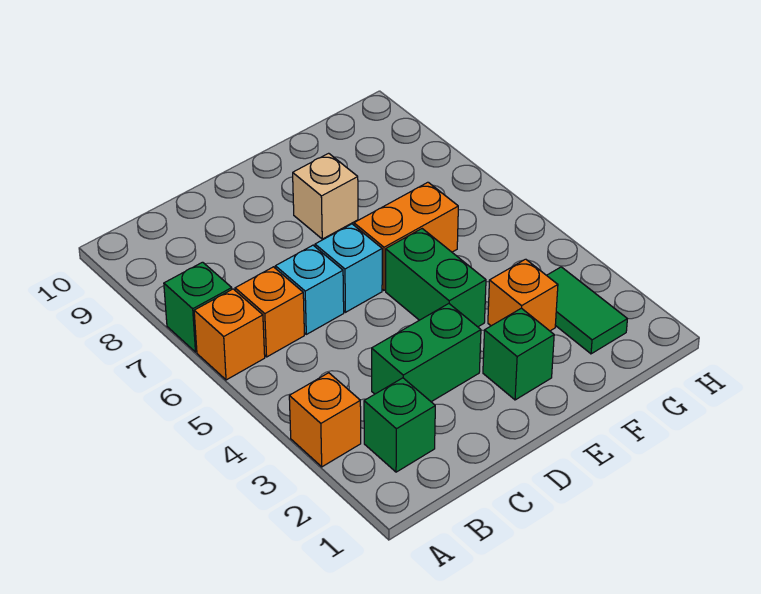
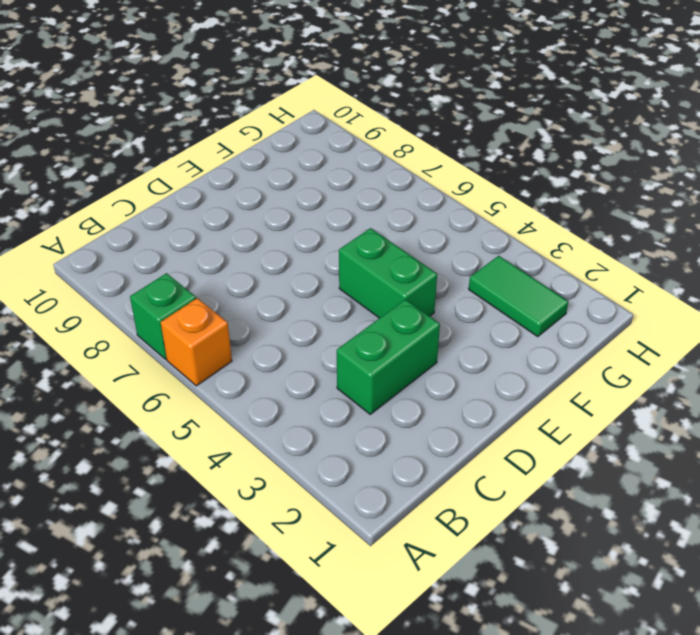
none -> orange 1x1 brick [289,373,361,467]
none -> green 1x1 brick [364,378,435,472]
none -> orange 1x1 brick [235,267,304,357]

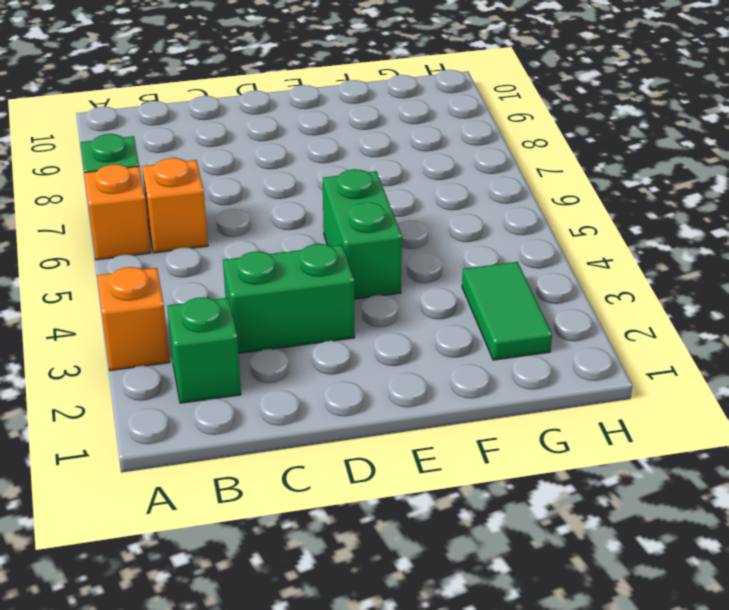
none -> cyan 1x1 brick [275,245,344,334]
none -> cyan 1x1 brick [315,224,382,312]
none -> green 1x1 brick [483,308,554,400]

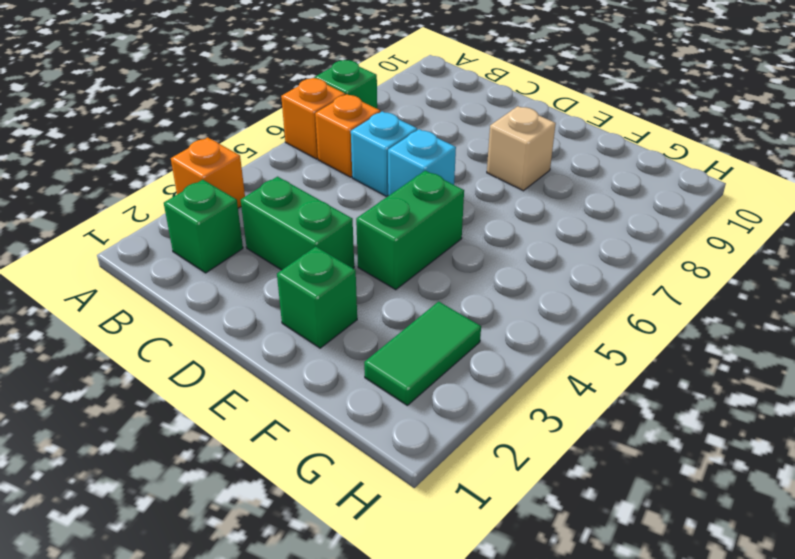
none -> orange 1x2 brick [354,182,458,290]
none -> orange 1x1 brick [488,259,558,331]

